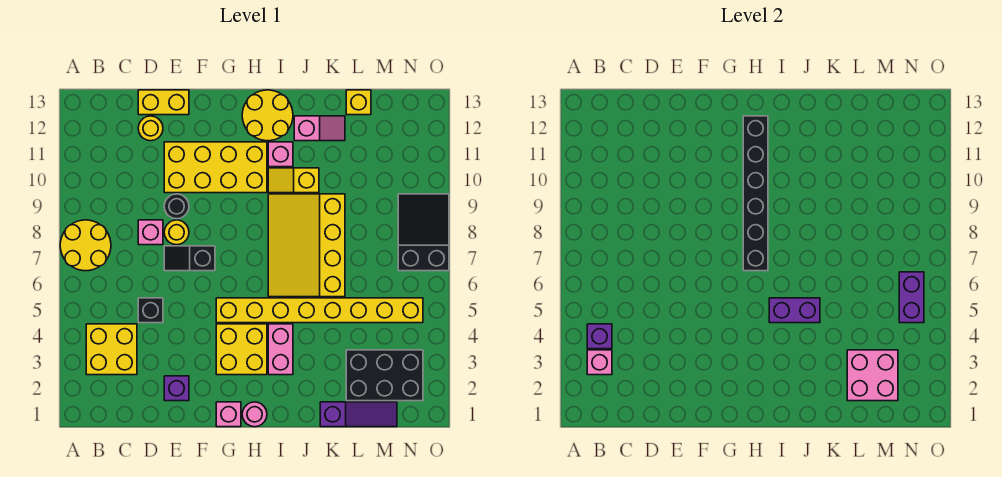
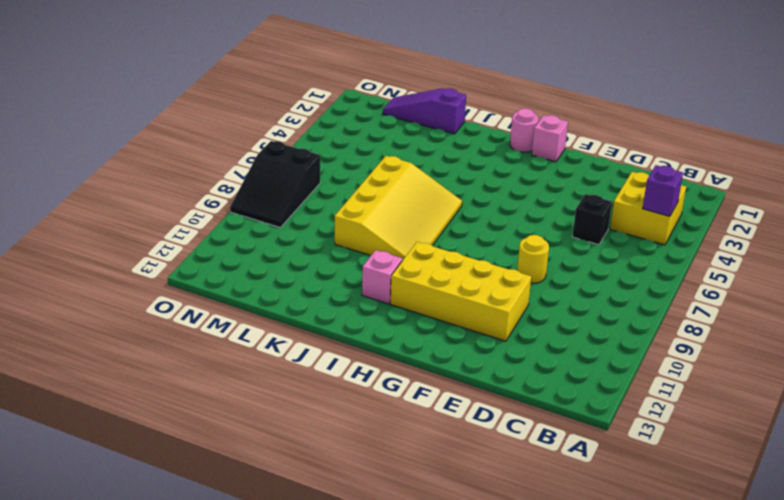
none -> yellow 2x2 round brick [60,220,111,271]
none -> pink 1x1 brick [138,220,163,245]
none -> yellow 1x1 round brick [138,116,163,141]
none -> yellow 1x2 brick [138,90,189,115]

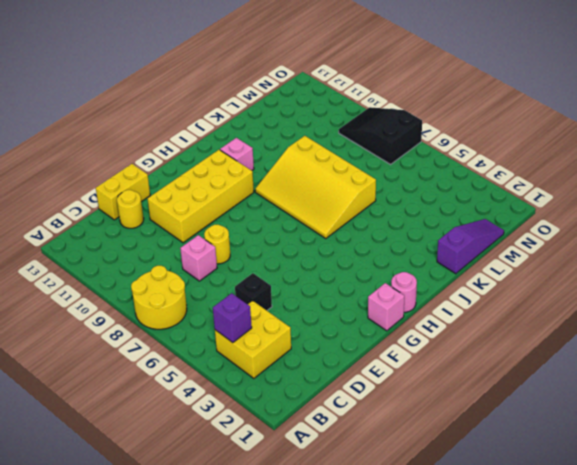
none -> purple 1x1 brick [164,376,189,401]
none -> black 1x2 slope [164,246,215,271]
none -> black 1x1 round brick [164,194,189,219]
none -> yellow 2x2 brick [216,324,267,375]

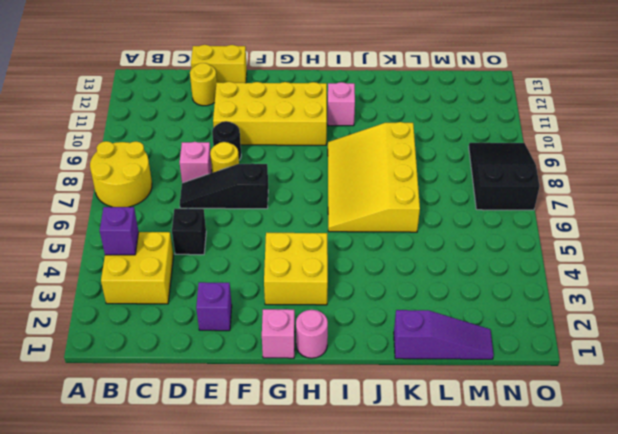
black 1x3 slope [180,163,268,209] -> black 1x2 slope [164,246,215,271]
none -> yellow 1x8 brick [216,298,423,323]
none -> yellow 2x2 round brick [242,90,293,141]
none -> pink 1x2 brick [268,324,293,375]
none -> yellow 1x2 slope [268,168,319,193]

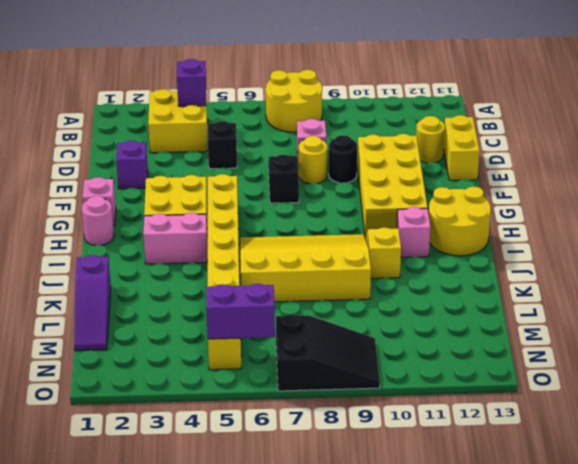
none -> pink 1x2 slope [294,116,345,141]
none -> black 2x3 brick [346,350,423,401]
none -> yellow 1x1 brick [346,90,371,115]
none -> pink 1x1 brick [587,350,612,375]

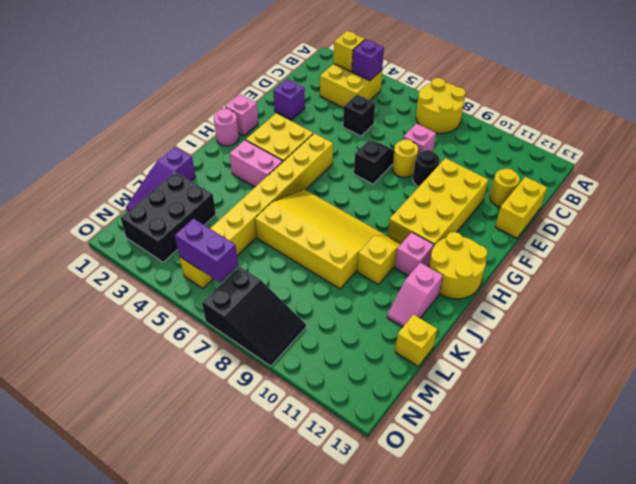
yellow 1x1 brick [334,31,365,72] -> pink 1x1 brick [587,350,612,375]
none -> black 1x6 brick [743,116,768,271]
none -> purple 1x2 brick [769,298,820,323]
none -> pink 2x2 brick [847,350,898,401]

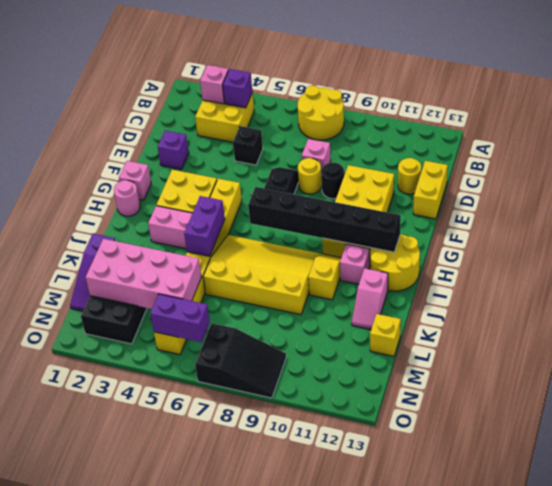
pink 2x4 brick [86,239,201,309] -> pink 2x2 brick [847,350,898,401]

